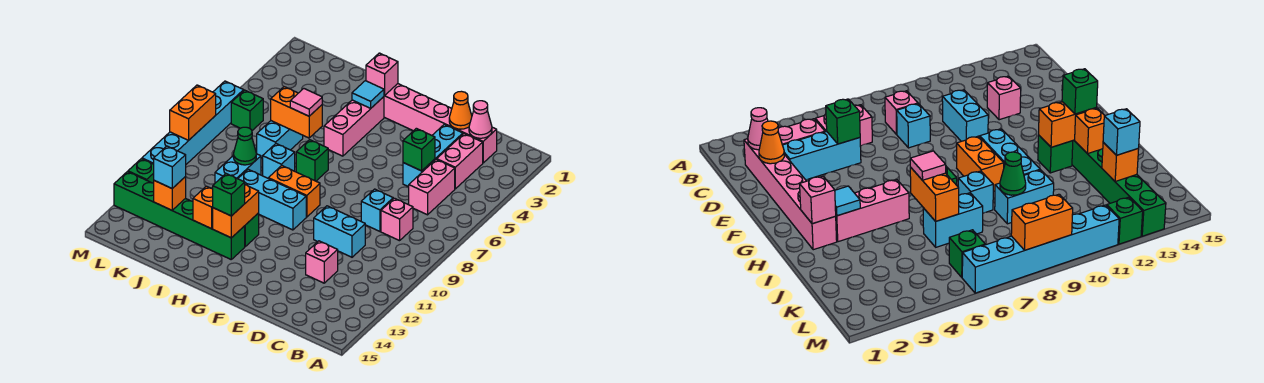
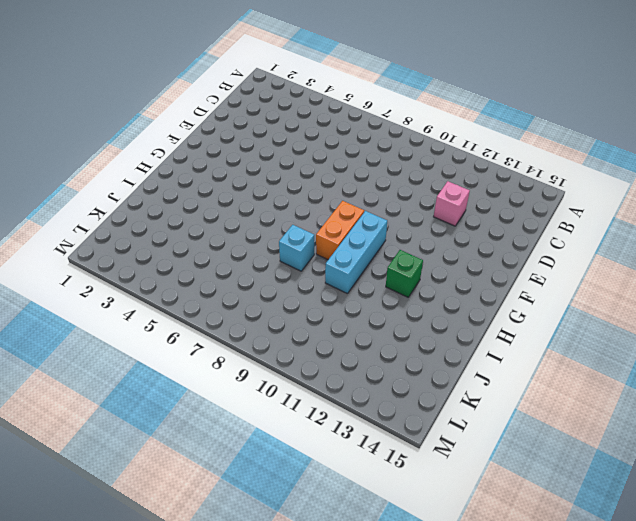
none -> pink 1x6 brick [384,84,497,163]
none -> pink 1x2 brick [437,134,483,189]
none -> pink 1x2 brick [409,159,455,215]
none -> pink 1x1 brick [381,198,413,241]

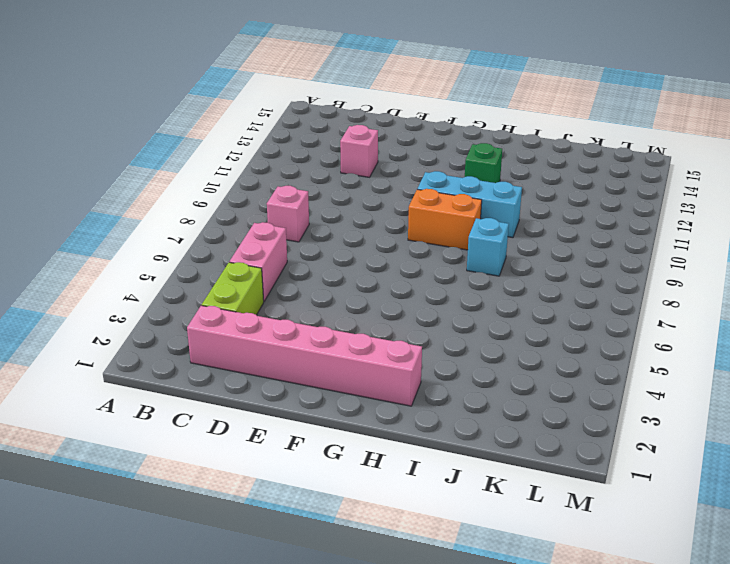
lime 1x2 brick [202,262,264,315] -> pink 1x2 brick [437,134,483,189]
none -> cyan 1x3 brick [403,125,463,187]
none -> cyan 1x1 brick [361,189,393,231]
none -> cyan 1x2 brick [314,206,365,257]
none -> pink 1x3 brick [324,97,384,156]

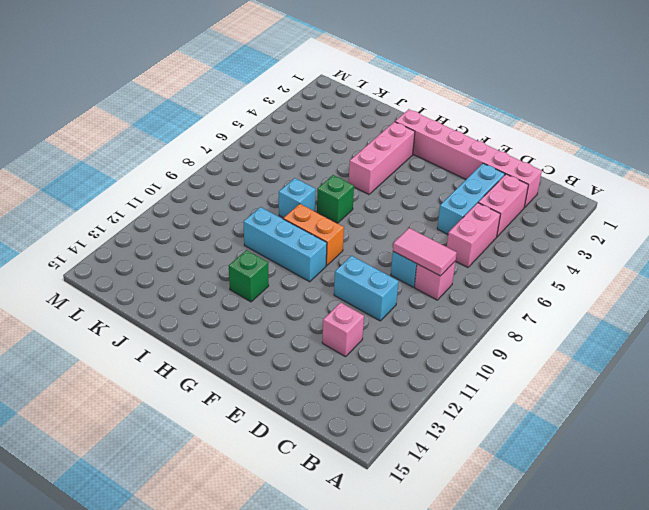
pink 1x2 tile [393,228,457,276] -> none
none -> green 1x6 brick [114,172,245,259]
none -> cyan 1x2 brick [256,121,303,158]
none -> cyan 1x2 brick [215,154,261,183]
none -> green 1x1 brick [231,90,263,130]

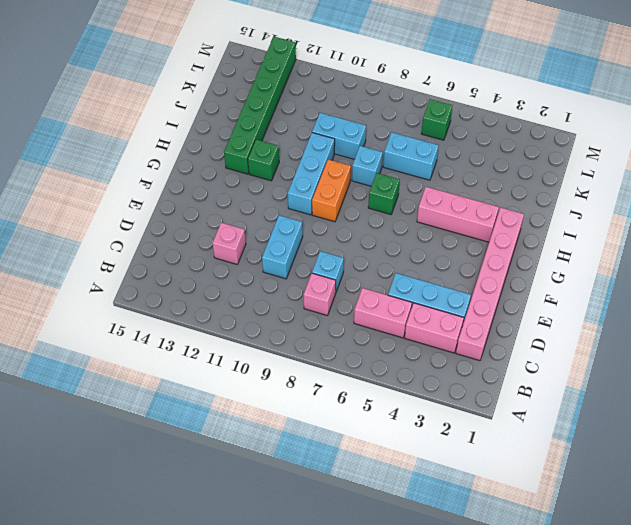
none -> cyan 1x6 brick [142,81,244,164]
none -> green 1x1 brick [128,159,154,183]
none -> pink 1x1 cone [469,101,492,138]
none -> orange 1x1 cone [449,91,472,129]

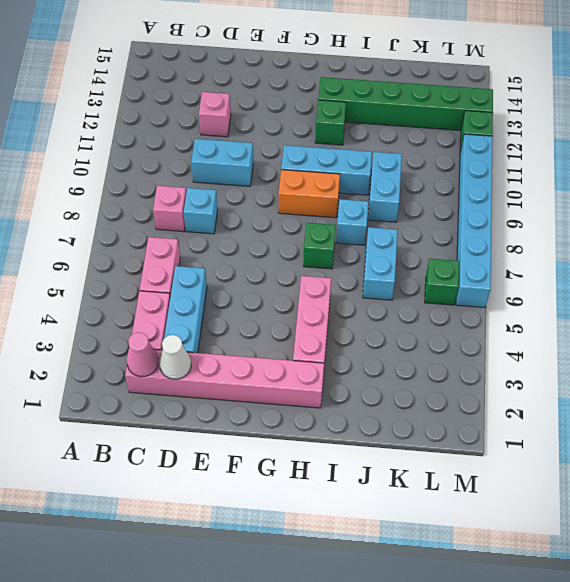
white 1x1 cone [160,335,191,379] -> orange 1x1 cone [449,91,472,129]
none -> green 1x1 brick [403,128,435,171]
none -> pink 1x1 brick [366,53,398,96]
none -> cyan 1x1 tile [352,81,384,108]
none -> orange 1x2 brick [213,185,259,238]

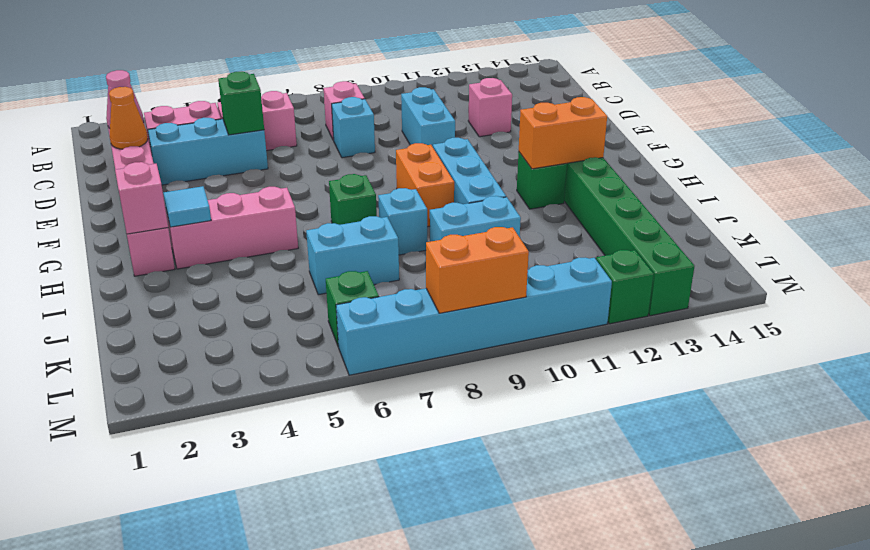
none -> orange 1x2 brick [271,87,322,138]
none -> orange 1x1 brick [193,186,213,229]
none -> green 1x1 cone [233,127,256,165]
none -> orange 1x1 brick [154,177,186,210]

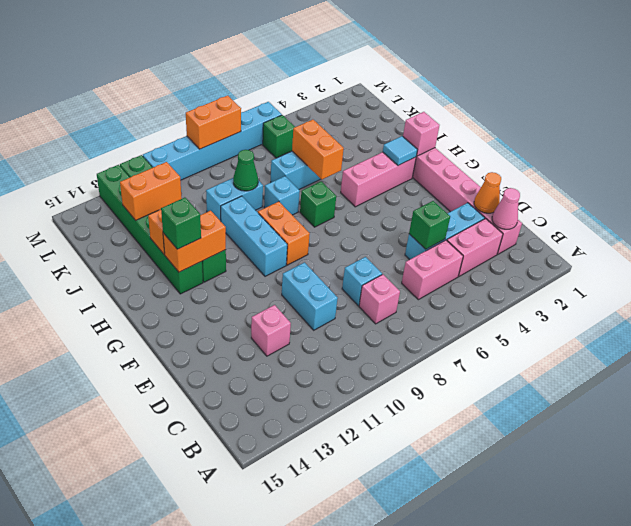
orange 1x2 brick [120,162,182,220] -> orange 1x1 brick [154,177,186,210]
none -> pink 1x1 tile [290,89,322,116]
none -> cyan 1x1 brick [154,146,186,188]

